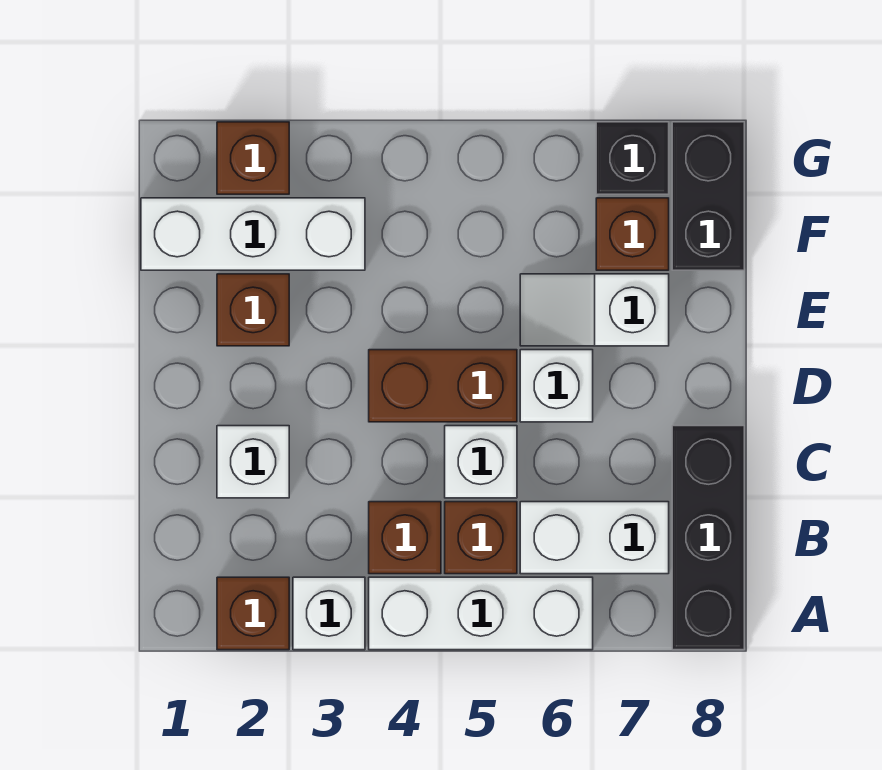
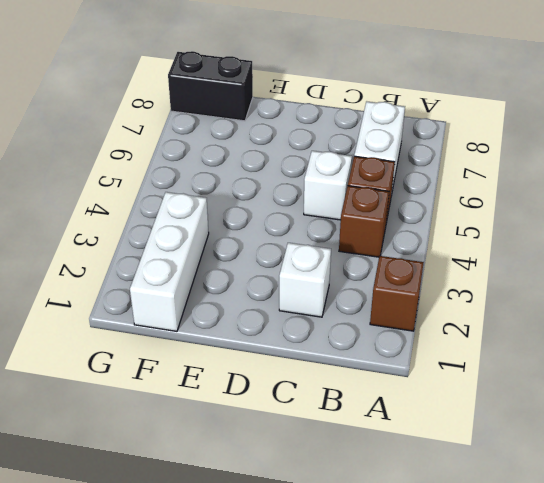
none -> white 1x1 brick [293,577,365,650]
none -> white 1x3 brick [369,577,593,650]
none -> black 1x3 brick [672,426,744,650]

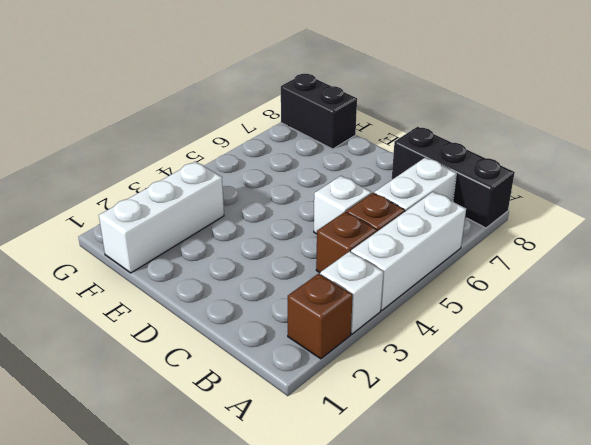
none -> white 1x1 brick [217,426,289,498]
none -> brown 1x2 brick [369,350,517,422]
none -> white 1x1 brick [520,350,593,422]

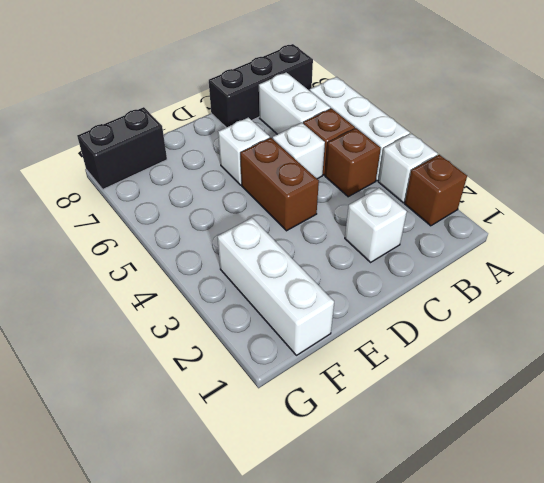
none -> brown 1x1 brick [217,274,289,346]
none -> white 1x2 slope [520,274,669,346]
none -> brown 1x1 brick [596,198,669,270]

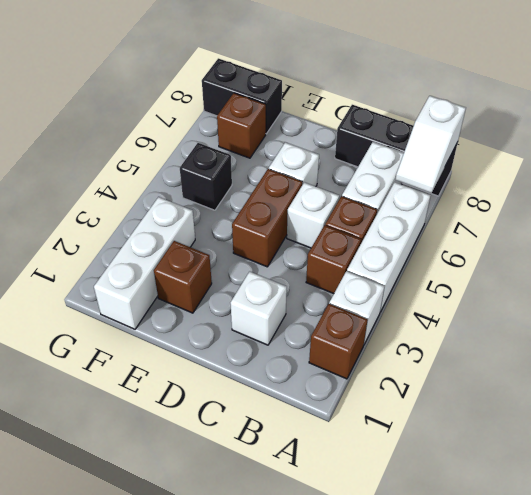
white 1x2 slope [395,96,466,193] -> white 1x2 slope moved to [520,274,669,346]
black 1x1 brick [180,143,232,210] -> black 1x1 brick moved to [596,122,669,194]
none -> brown 1x1 brick [217,122,289,194]

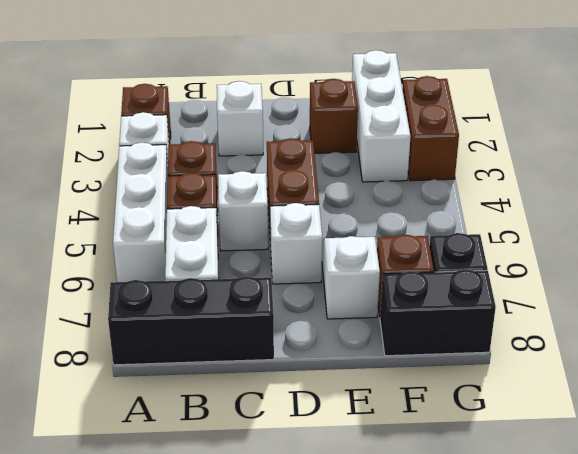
brown 1x2 brick [402,76,459,181] -> brown 1x1 brick [217,122,289,194]

